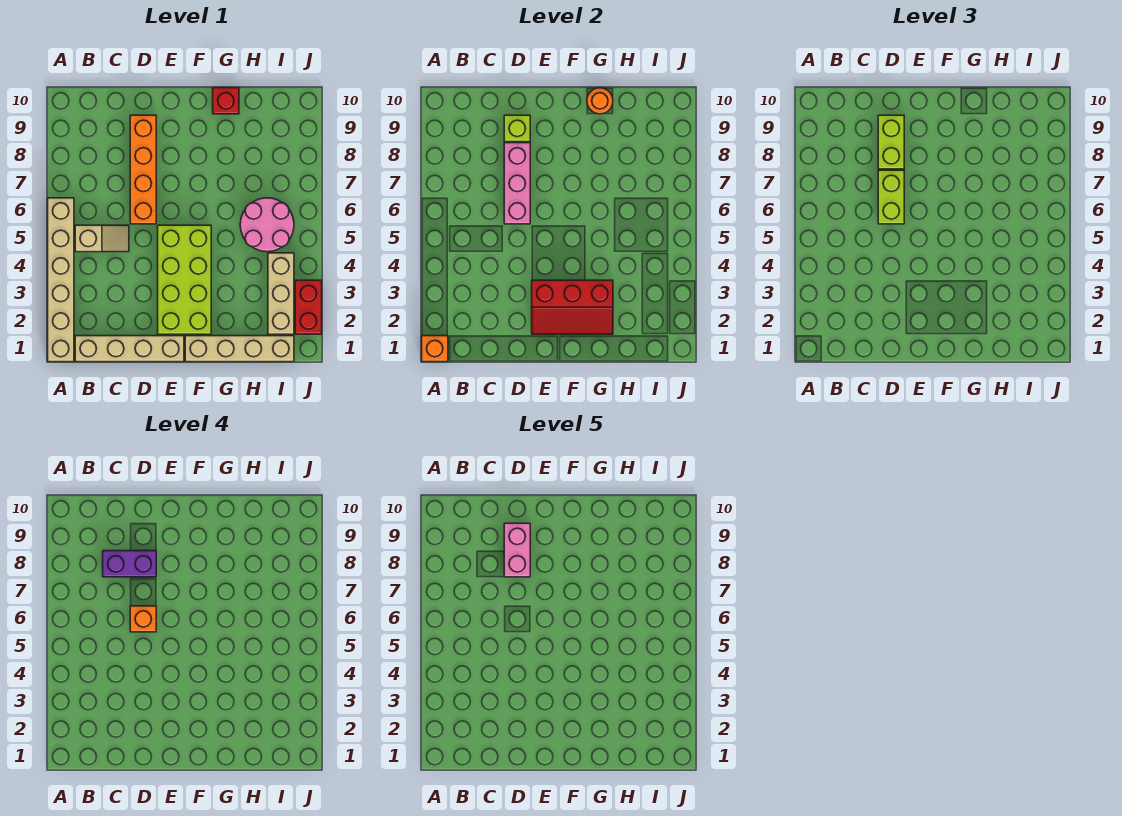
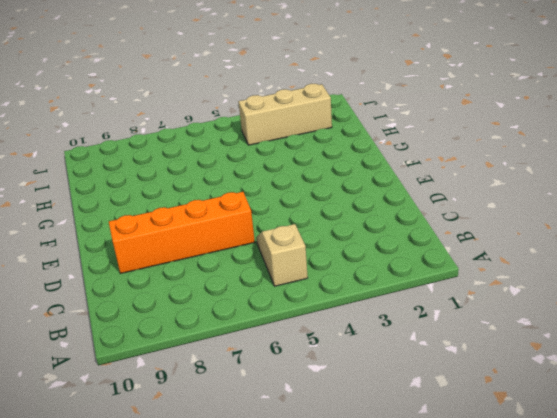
none -> tan 1x6 brick [48,198,74,362]
none -> tan 1x4 brick [75,336,184,362]
none -> lime 2x4 brick [158,225,211,334]

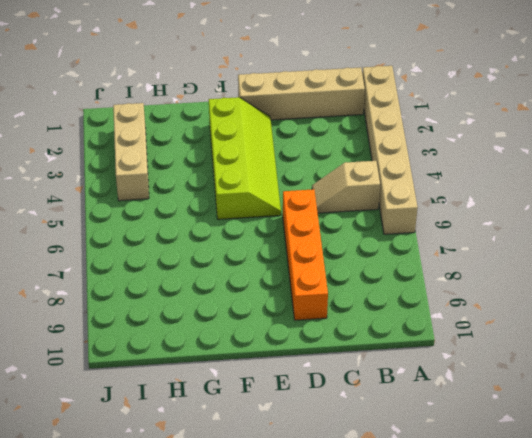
lime 2x4 slope [209,97,281,219] -> lime 2x4 brick [158,225,211,334]
none -> tan 1x4 brick [185,336,294,362]
none -> red 1x1 brick [213,88,239,114]
none -> pink 2x2 round brick [240,198,294,252]

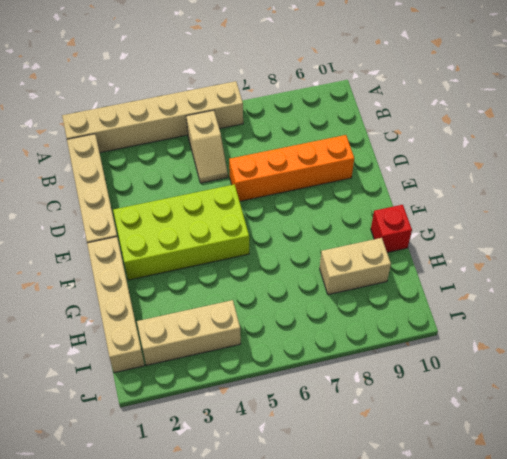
tan 1x2 brick [320,238,391,295] -> none
none -> pink 2x2 round brick [240,198,294,252]
none -> red 1x2 brick [295,280,322,334]
none -> orange 1x1 brick [422,336,448,362]

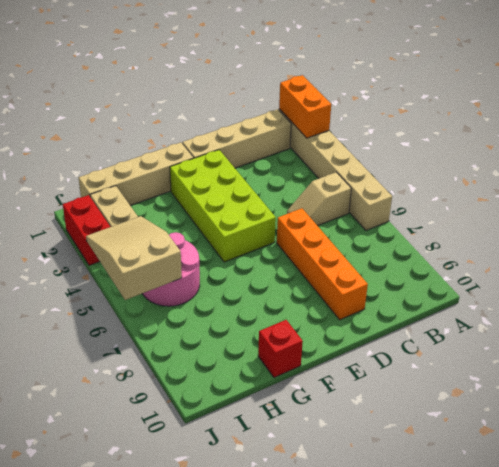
orange 1x2 brick [279,75,331,138] -> orange 1x1 brick [422,336,448,362]
tan 2x3 slope [86,216,182,300] -> none
none -> pink 1x3 brick [504,143,530,224]
none -> lime 1x1 brick [504,115,530,142]
none -> red 2x3 slope [532,280,613,334]

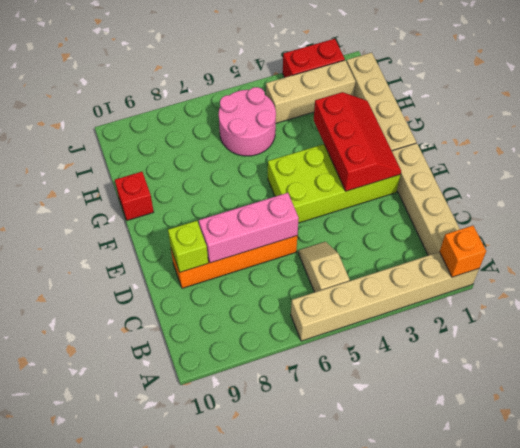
none -> orange 1x1 round brick [587,88,613,114]
none -> lime 1x2 brick [878,170,904,224]
none -> lime 1x2 brick [878,115,904,169]

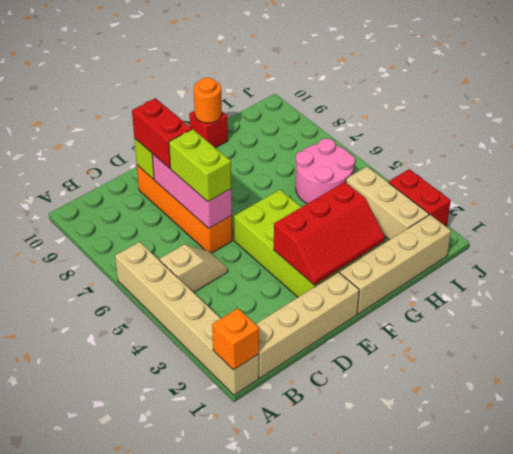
red 1x2 brick [132,98,192,168] -> lime 1x2 brick [878,115,904,169]
none -> purple 1x2 brick [103,551,156,577]
none -> orange 1x1 brick [130,606,156,632]
none -> pink 1x2 brick [504,523,530,577]

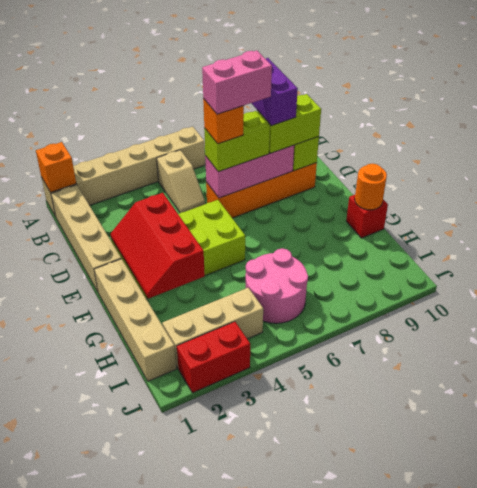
pink 1x2 brick [202,50,272,114] -> pink 1x2 brick moved to [504,523,530,577]

